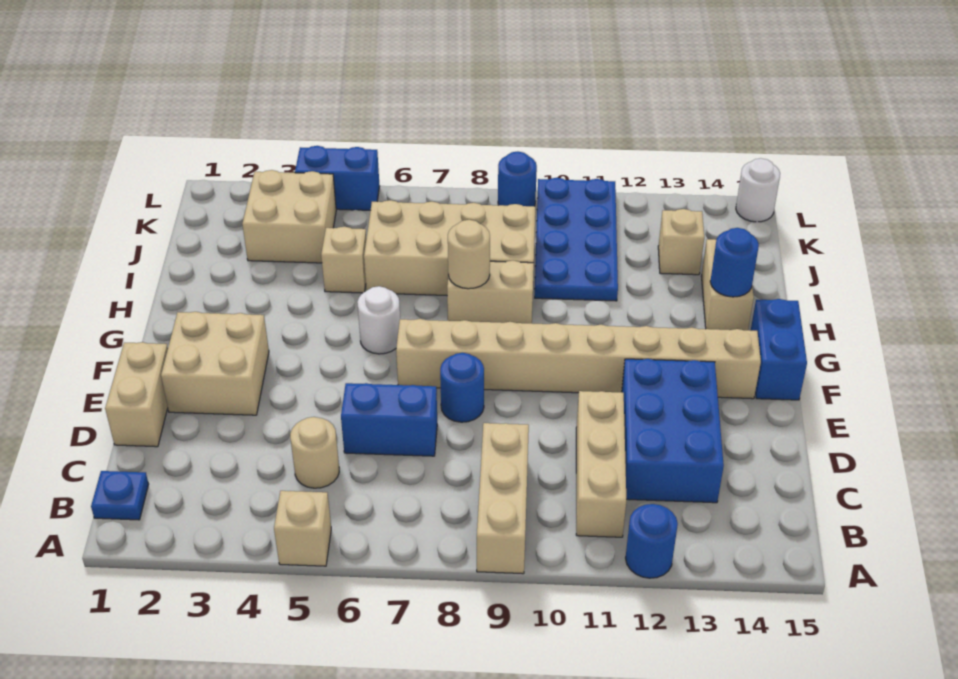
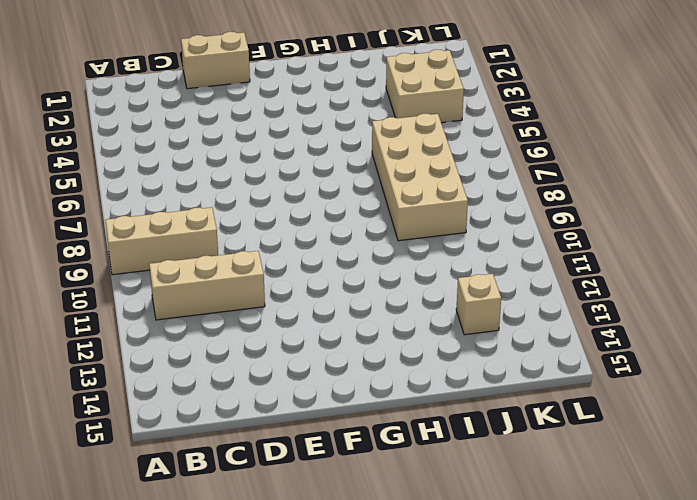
none -> tan 1x1 brick [274,491,331,566]
none -> blue 1x1 round brick [626,504,678,578]
none -> blue 1x1 plate [91,471,149,520]

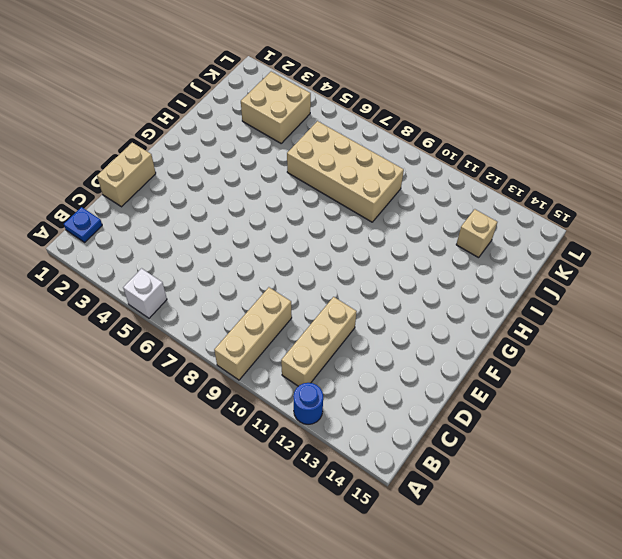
white 1x1 brick [123,268,167,318] -> tan 1x1 brick [274,491,331,566]
none -> tan 1x1 round brick [290,417,339,488]
none -> blue 2x3 brick [622,359,724,503]
none -> blue 1x2 brick [341,383,437,456]

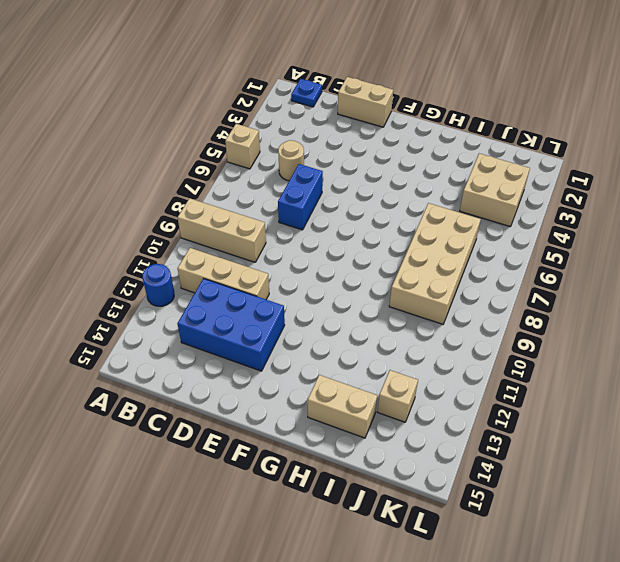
none -> tan 2x2 brick [161,312,269,415]
none -> blue 1x1 round brick [440,353,484,422]
none -> tan 1x8 brick [396,319,761,399]

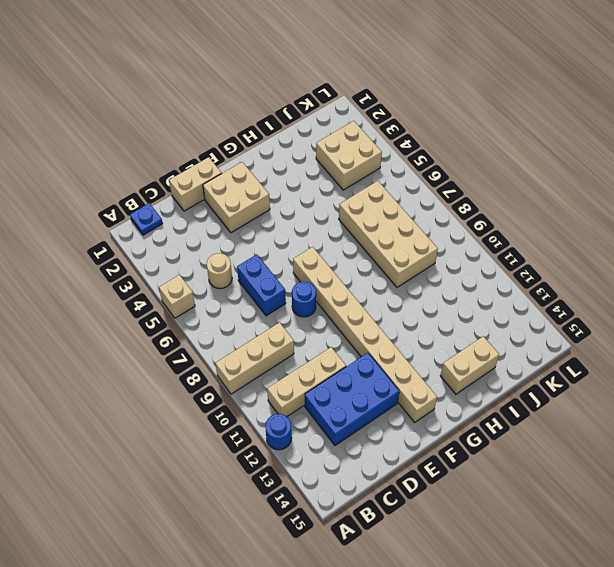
none -> blue 1x2 brick [751,299,807,400]
none -> white 1x1 round brick [357,286,400,354]
none -> tan 1x2 brick [447,261,534,323]

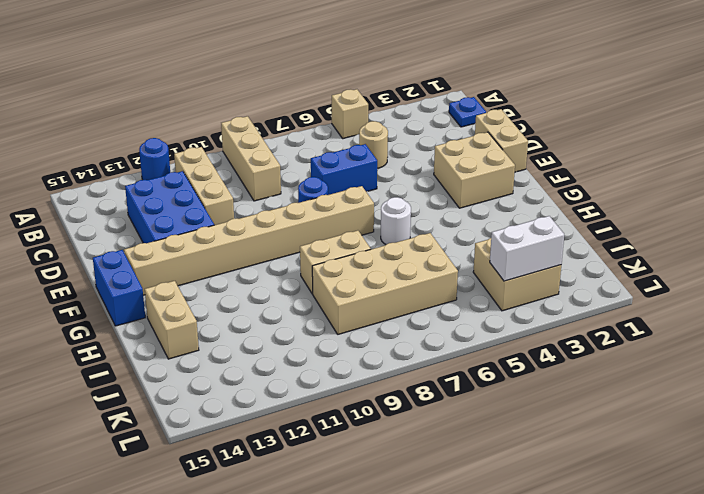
white 1x2 brick [490,216,564,281] -> none
none -> tan 1x1 brick [321,227,366,293]
none -> blue 2x4 plate [535,178,618,301]
none -> tan 1x1 brick [658,209,704,275]

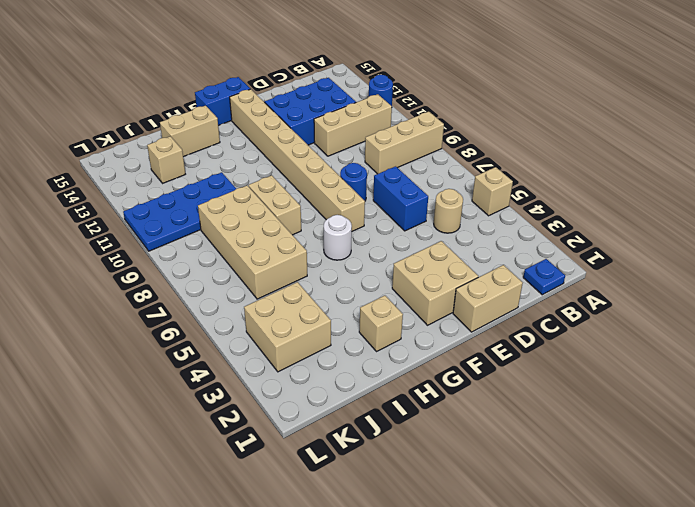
tan 1x1 brick [359,296,403,351] -> tan 1x1 brick moved to [321,227,366,293]
none -> blue 1x2 brick [295,146,380,210]
none -> blue 1x1 round brick [498,151,537,206]
none -> white 1x1 round brick [736,158,780,222]

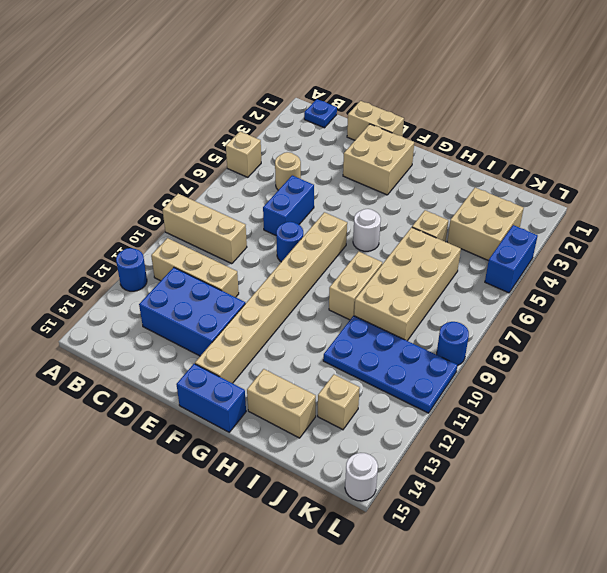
none -> tan 1x1 round brick [448,220,490,289]
none -> blue 1x1 round brick [710,228,759,297]

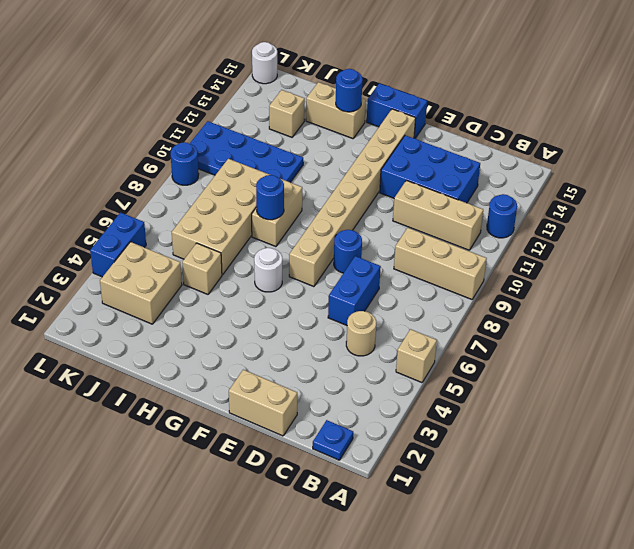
blue 1x1 round brick [256,175,284,220] -> tan 1x1 round brick [448,220,490,289]
none -> tan 2x2 brick [161,312,269,415]

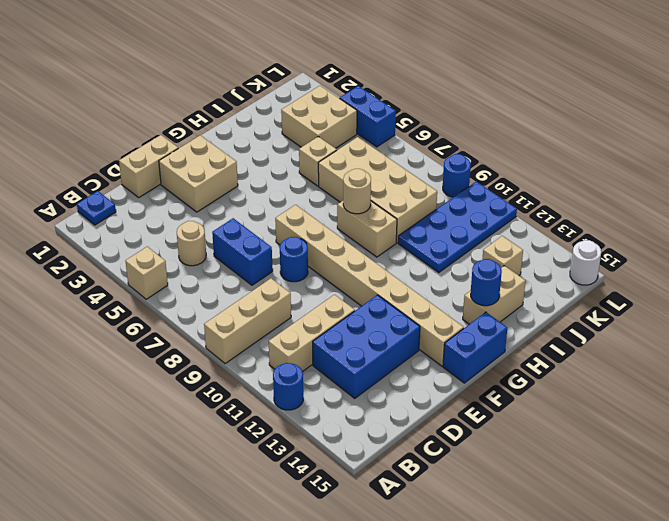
none -> white 1x1 round brick [357,286,400,354]

